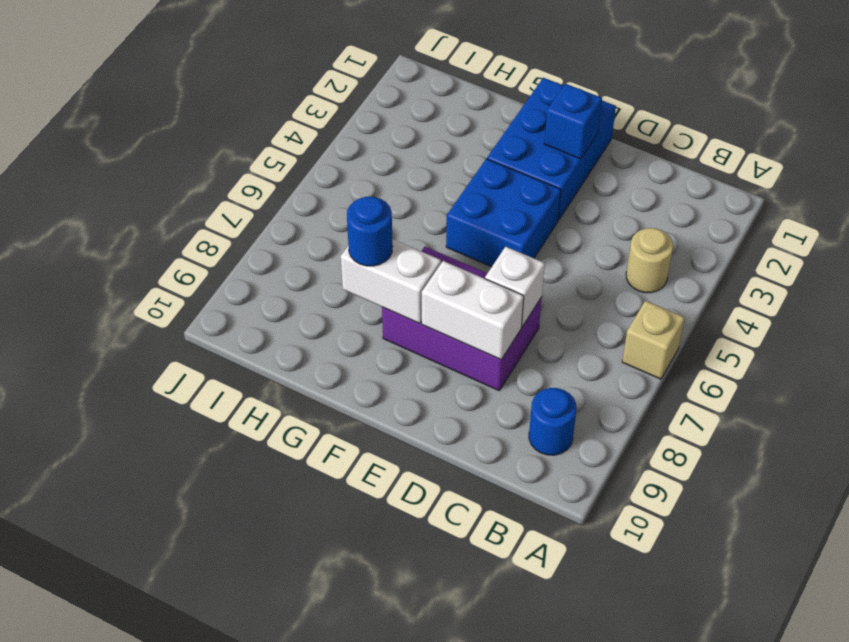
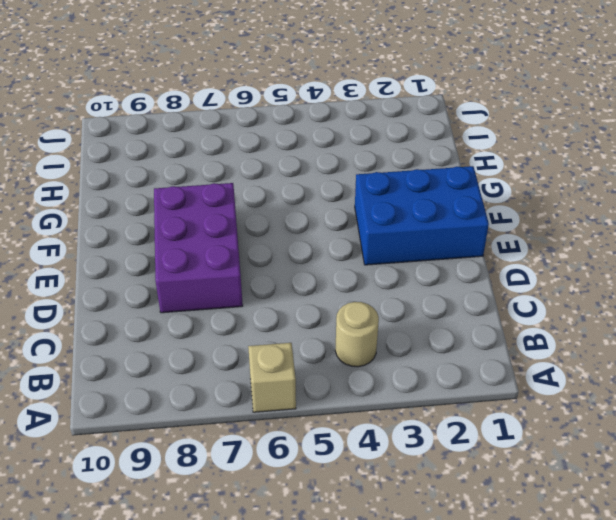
none -> blue 1x1 round brick [529,388,576,455]
none -> blue 2x2 brick [446,159,561,267]

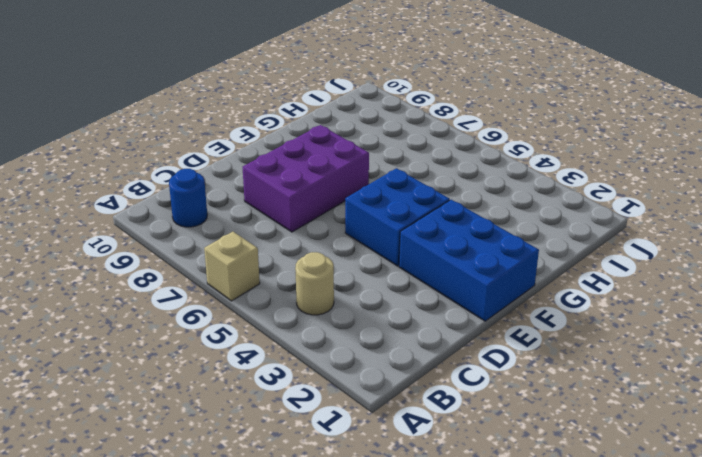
none -> white 1x1 brick [485,247,545,326]
none -> white 1x2 brick [422,261,524,360]

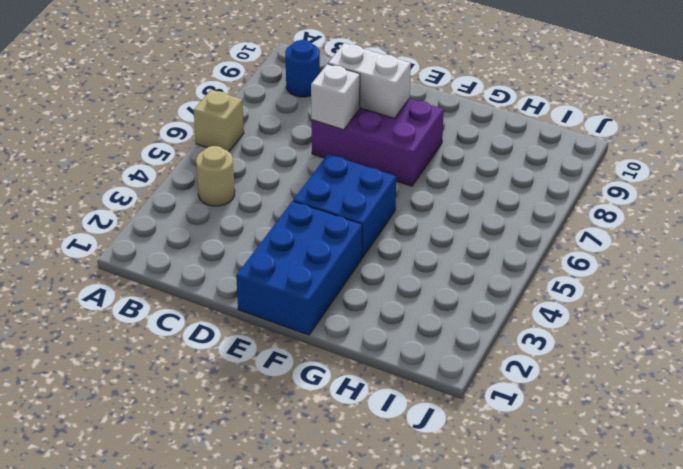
none -> blue 1x1 brick [544,84,602,159]
none -> white 1x2 brick [341,239,441,324]

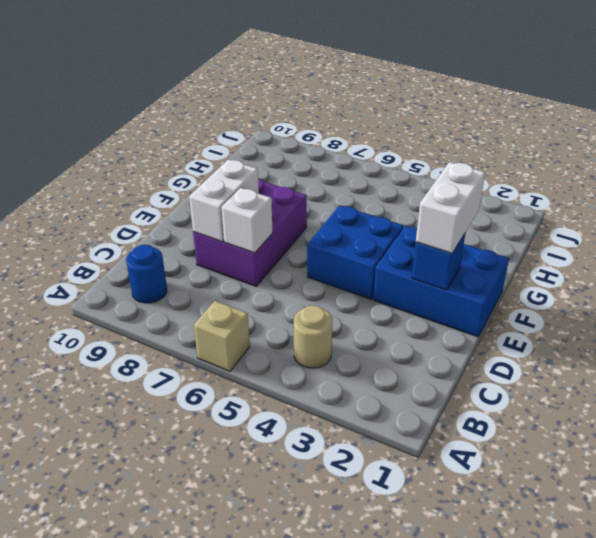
white 1x2 brick [416,162,485,253] -> white 1x2 brick moved to [341,239,441,324]
none -> blue 1x1 round brick [347,197,393,266]

